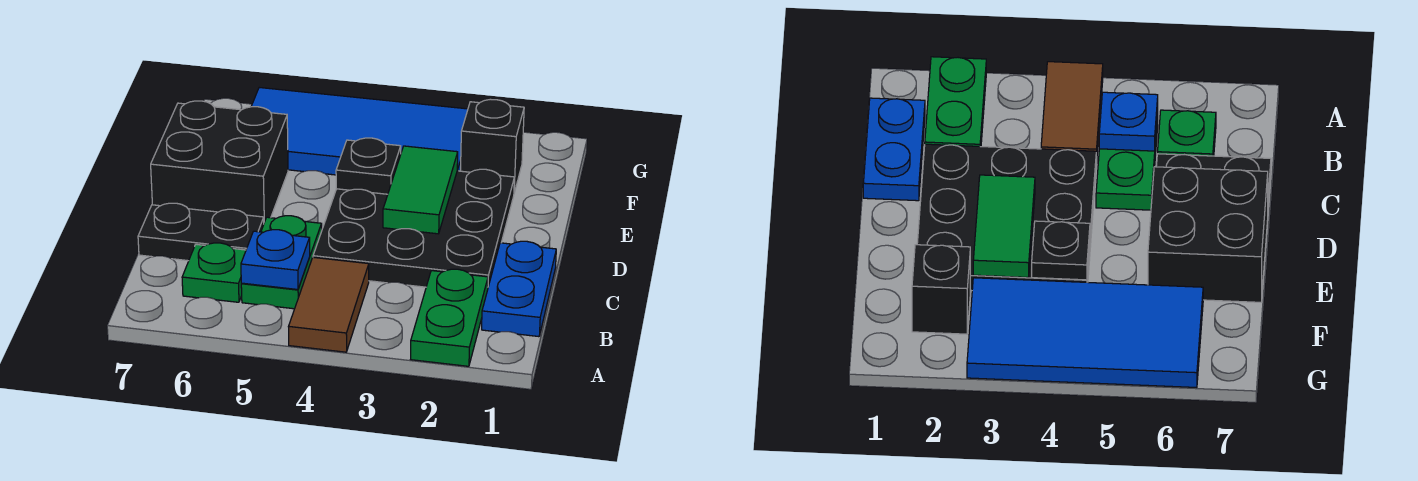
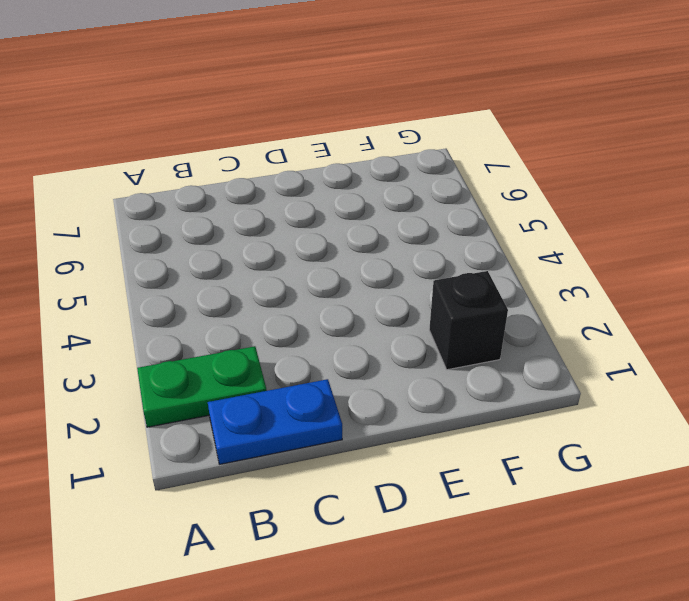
none -> brown 1x2 tile [288,257,369,352]
none -> green 1x2 plate [241,216,322,309]
none -> green 1x1 plate [182,243,246,302]

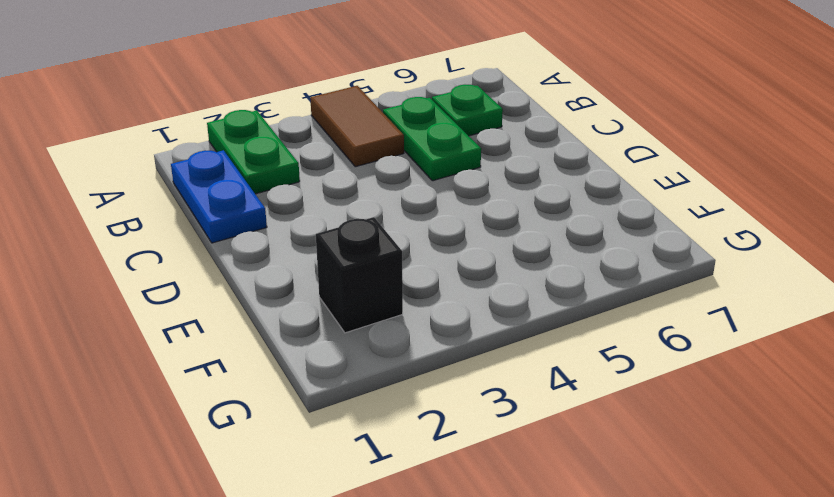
none -> black 3x3 plate [313,169,514,287]
none -> black 1x2 plate [138,203,264,261]
none -> black 2x2 brick [151,101,288,222]

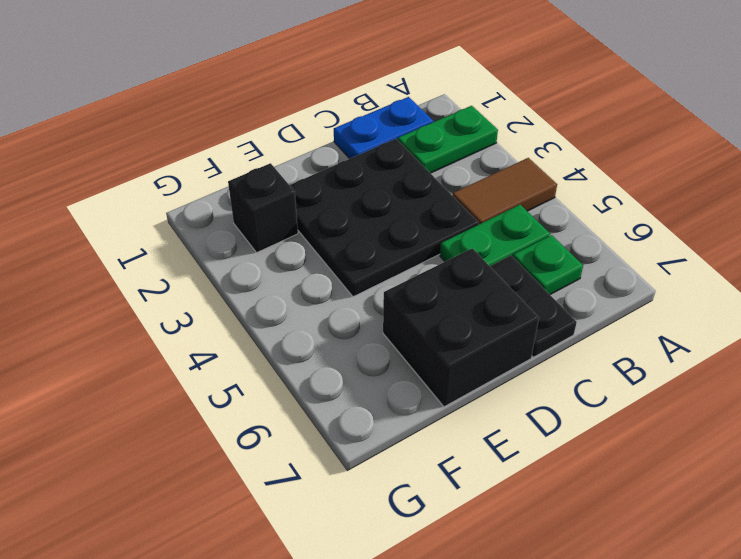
none -> blue 2x4 tile [251,88,468,175]
none -> blue 1x1 plate [241,230,310,289]
none -> green 1x2 tile [383,146,458,234]

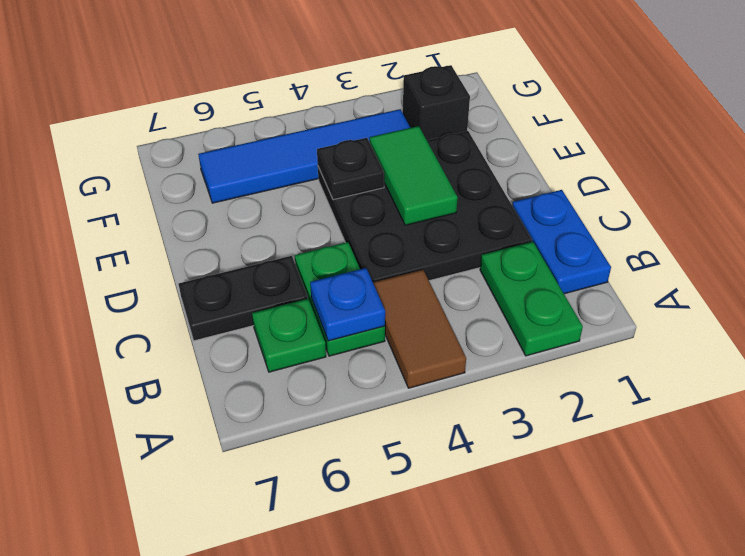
blue 1x4 tile [198,109,410,203] -> blue 2x4 tile [251,88,468,175]
none -> black 2x2 brick [151,101,288,222]

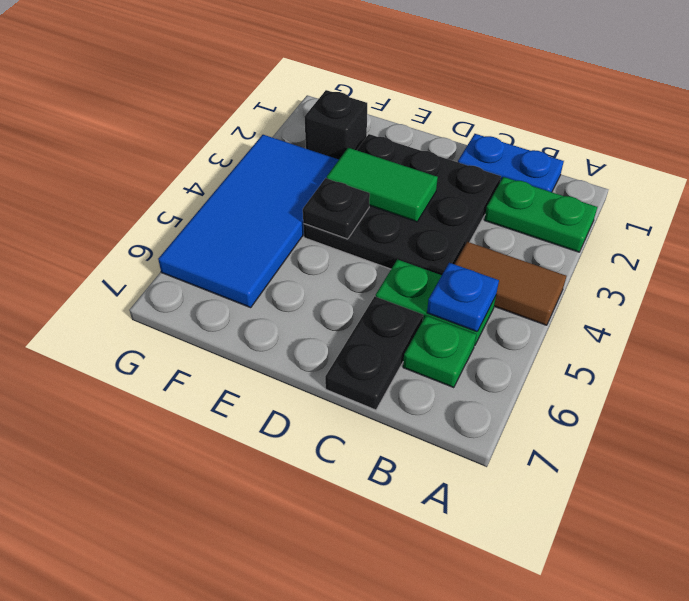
none -> black 2x2 brick [151,101,288,222]

